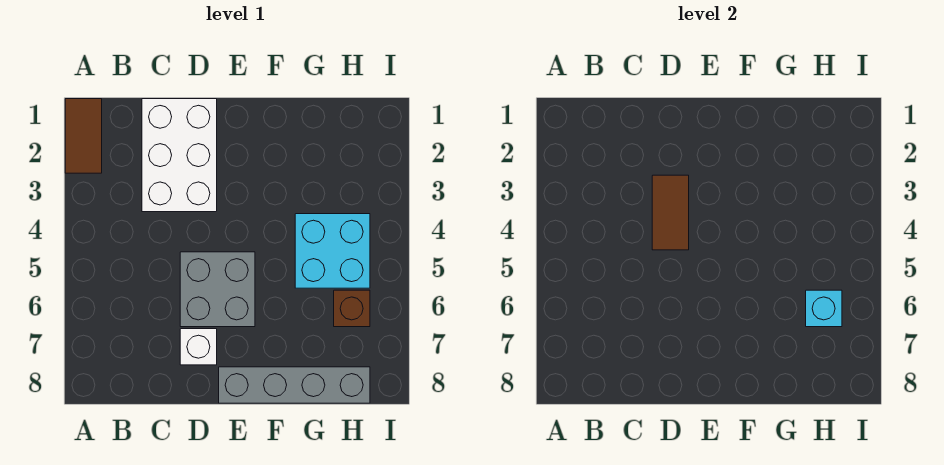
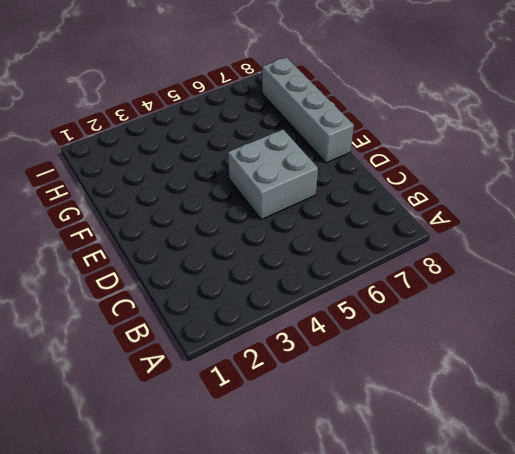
none -> brown 1x2 tile [65,99,102,173]
none -> white 2x3 brick [142,99,217,212]

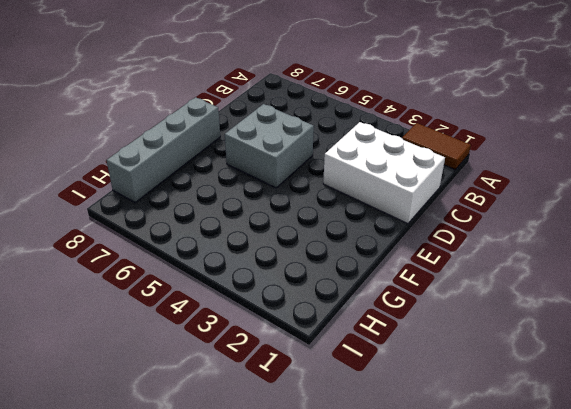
none -> white 1x1 brick [180,329,217,365]
none -> cyan 2x2 brick [295,214,370,288]

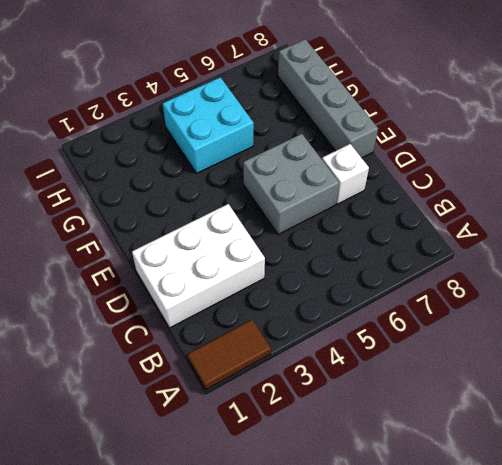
none -> brown 1x1 brick [334,290,370,327]
none -> brown 1x2 tile [652,175,689,250]

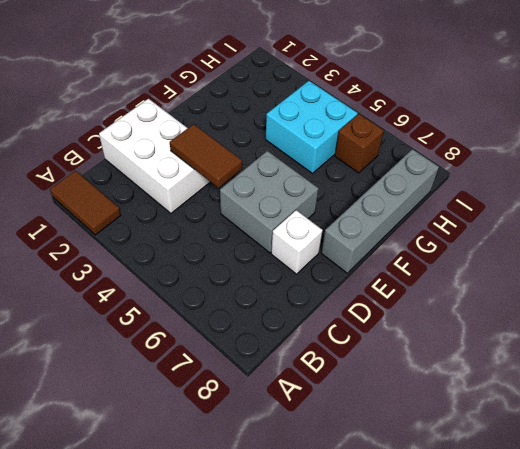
none -> cyan 1x1 brick [806,290,842,327]

